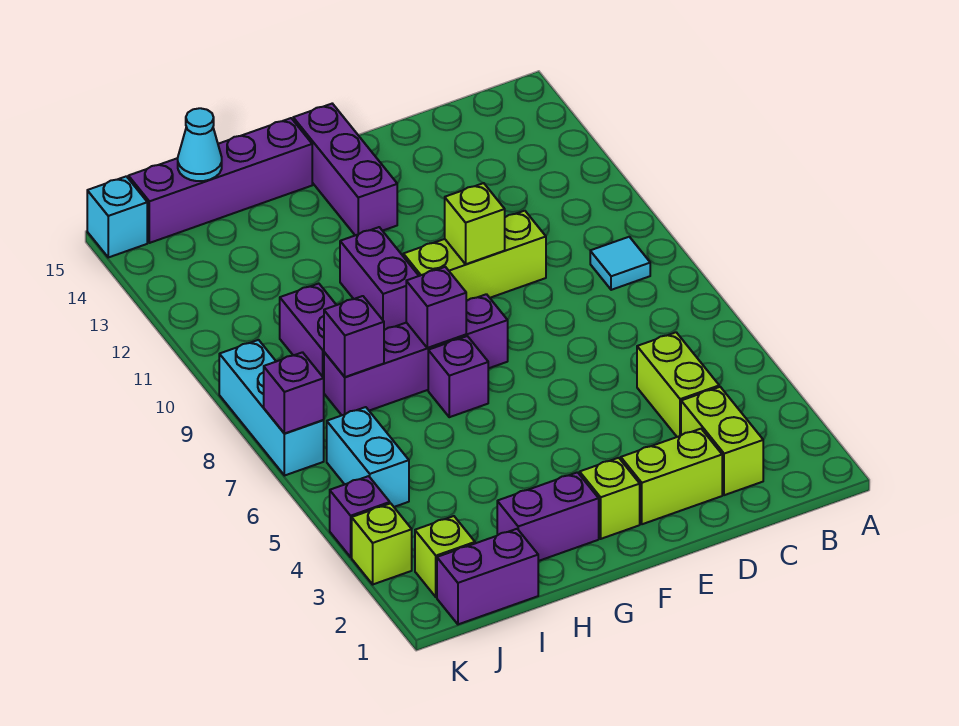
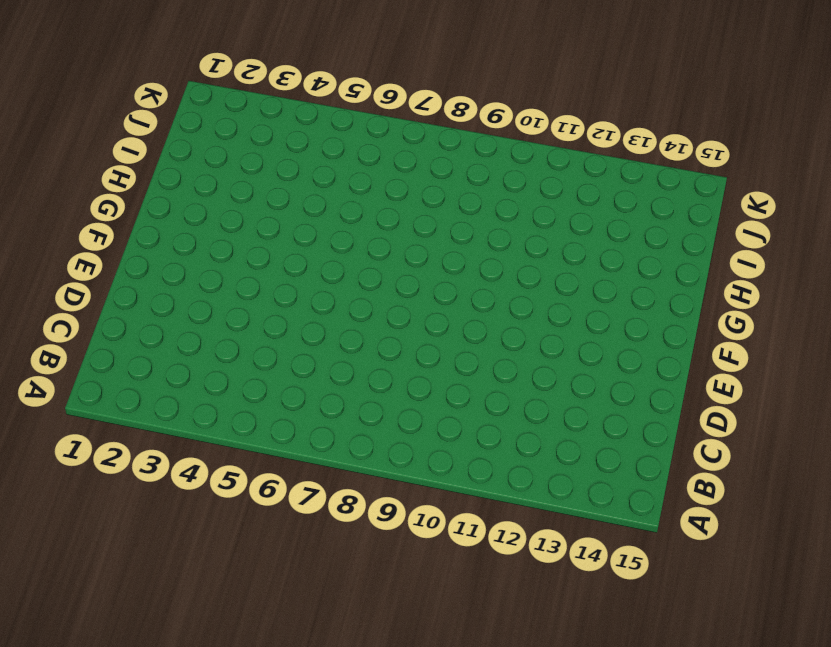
none -> cyan 1x1 tile [590,237,650,290]
none -> lime 1x2 brick [681,387,763,495]
none -> lime 1x2 brick [637,332,719,437]

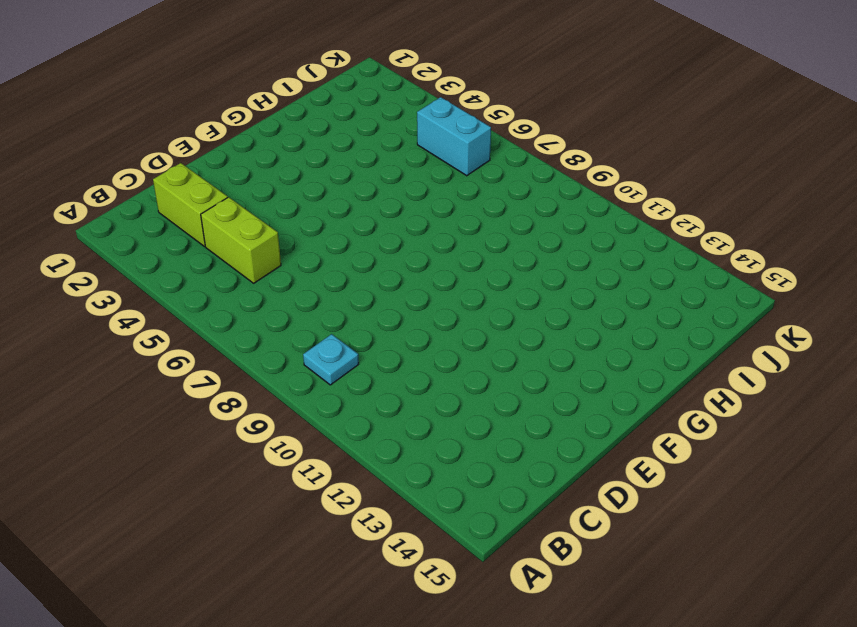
cyan 1x1 plate [303,334,359,385] -> cyan 1x1 tile [590,237,650,290]
none -> lime 1x2 brick [621,429,722,524]
none -> lime 1x3 brick [403,211,546,301]
none -> lime 1x1 brick [580,458,640,539]

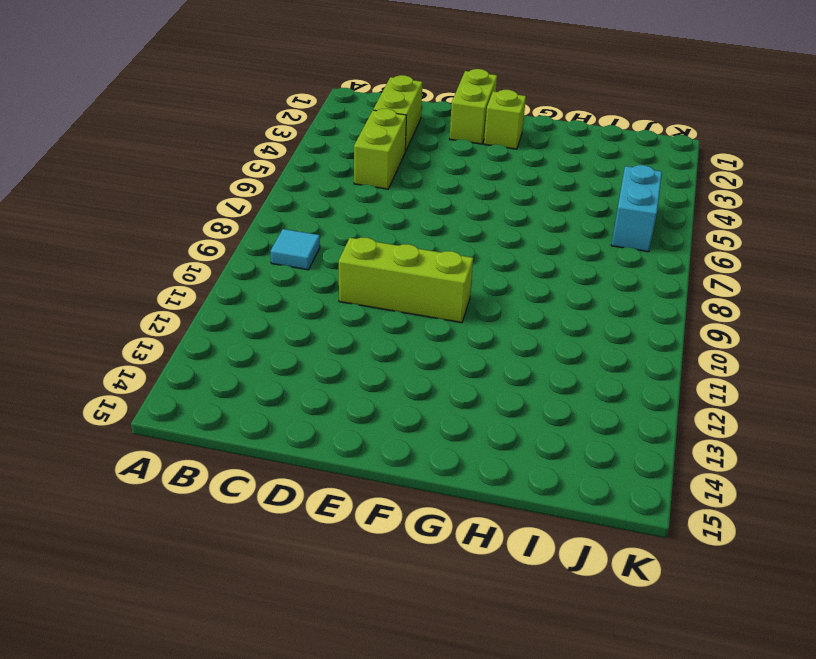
lime 1x2 brick [450,69,497,144] -> lime 1x2 brick turned to [621,429,722,524]
none -> purple 1x4 brick [324,294,508,415]
none -> purple 1x3 brick [293,104,397,235]
none -> purple 1x2 brick [497,472,599,561]

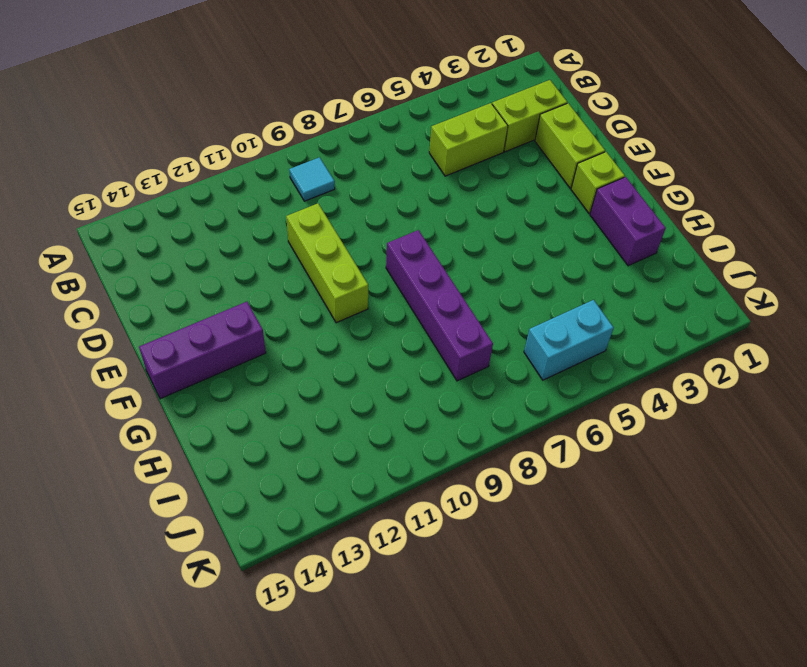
none -> purple 1x1 brick [428,336,488,417]
none -> purple 1x2 brick [340,227,419,330]
none -> purple 1x4 brick [128,118,312,243]

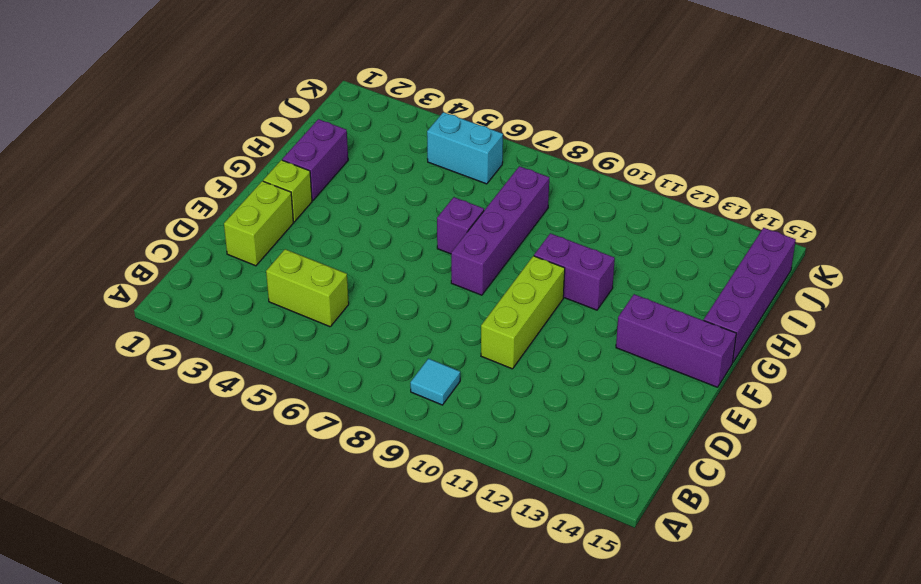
none -> lime 1x2 brick [681,387,763,495]
none -> purple 1x2 brick [437,529,538,624]
none -> purple 1x2 brick [280,284,336,378]

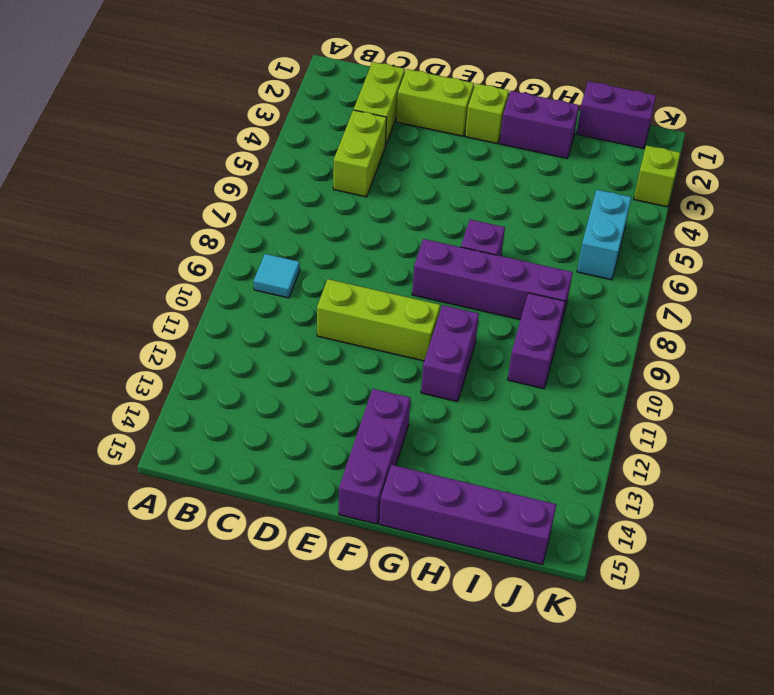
none -> lime 1x1 brick [415,516,475,597]
none -> purple 1x1 brick [330,476,390,557]
none -> cyan 1x3 brick [219,340,324,476]

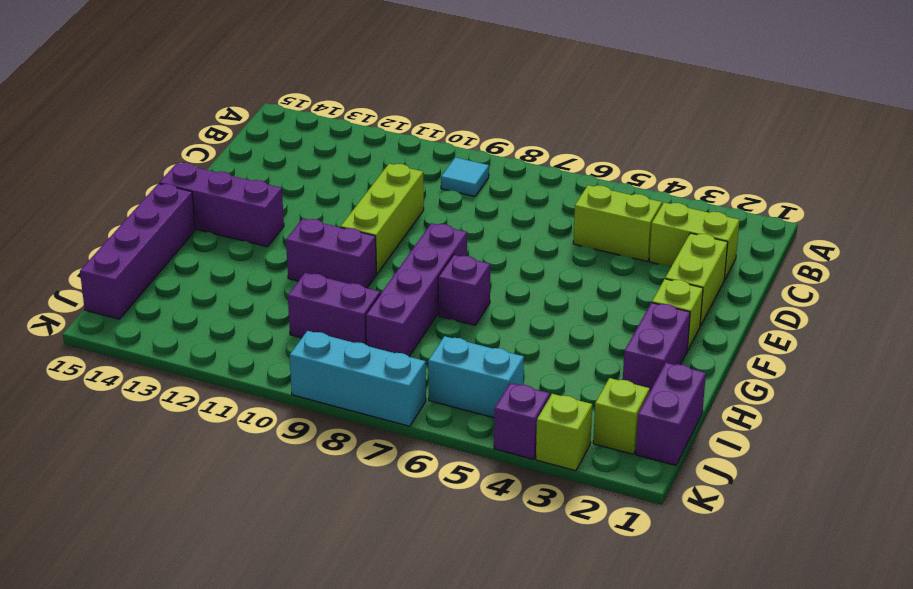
none -> cyan 1x1 brick [87,176,147,257]
none -> lime 1x1 brick [445,183,505,264]
none -> purple 1x1 brick [406,267,466,348]

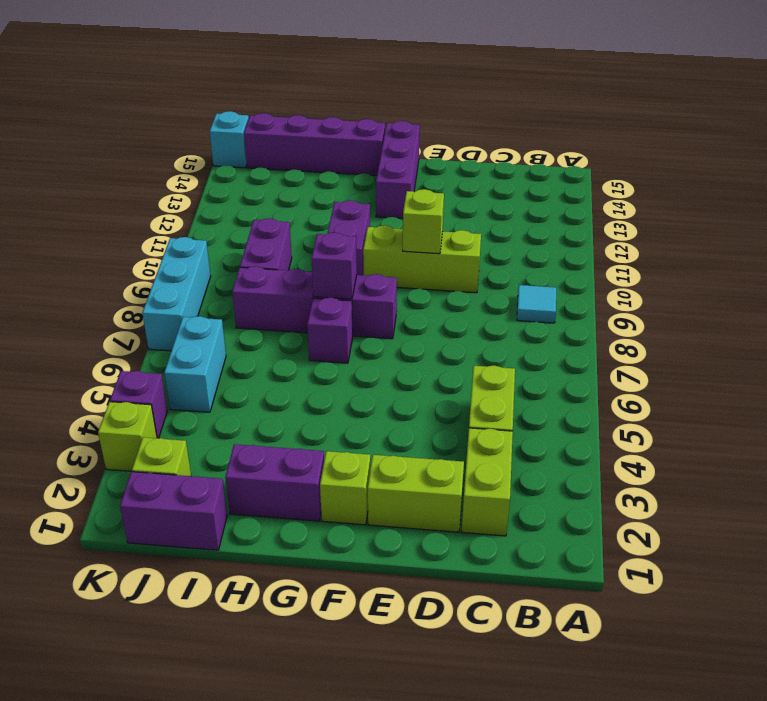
none -> purple 1x1 brick [324,296,384,377]
none -> cyan 1x1 cone [178,108,222,181]
none -> purple 1x1 brick [264,352,324,434]

